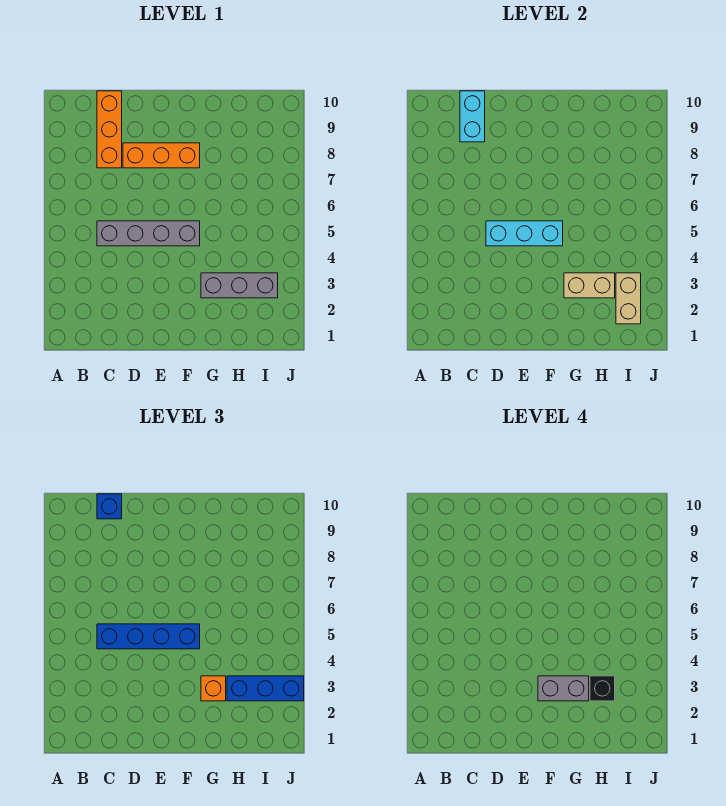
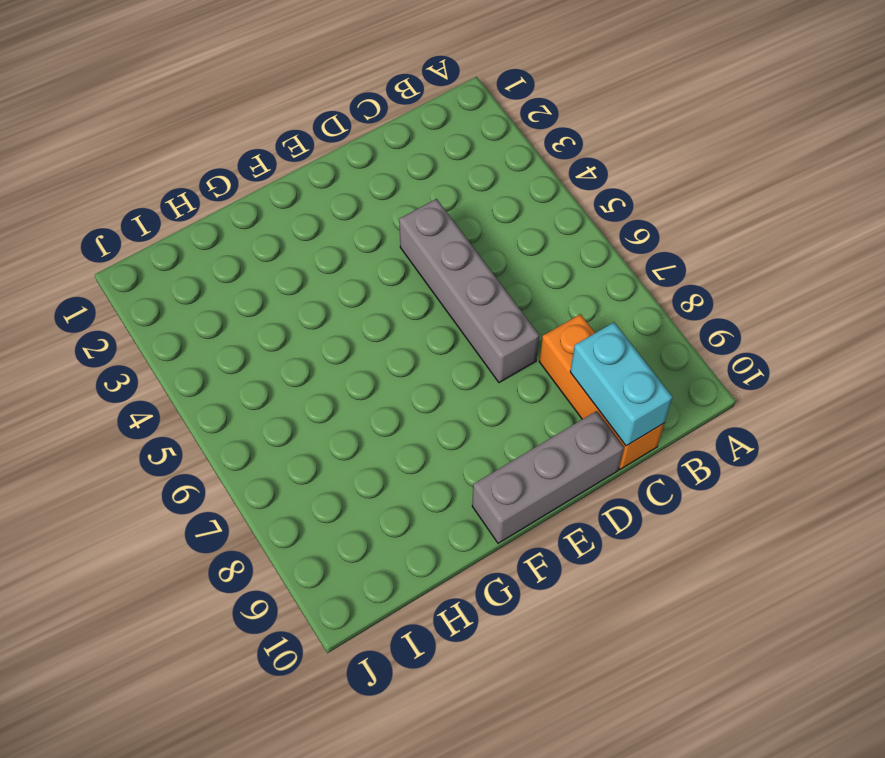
grey 1x4 brick [399,199,539,383] -> grey 1x4 brick turned to [97,221,200,246]
grey 1x3 brick [472,411,624,543] -> grey 1x3 brick moved to [201,273,278,298]
none -> orange 1x3 brick [123,143,200,168]
none -> cyan 1x3 brick [486,221,563,246]
none -> tan 1x2 brick [564,273,615,298]

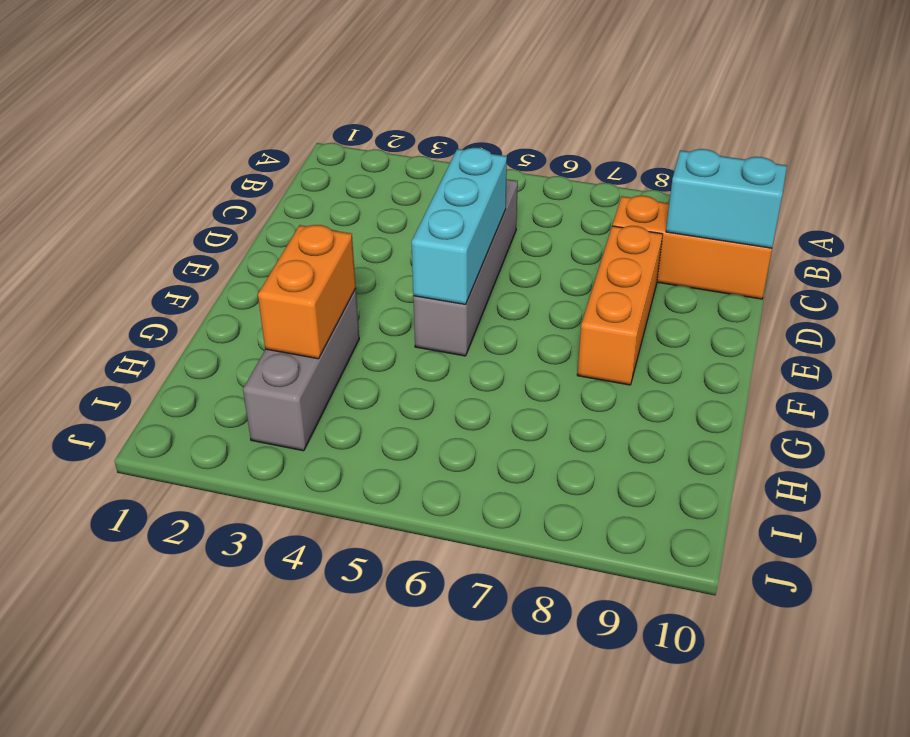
orange 1x2 brick [258,225,356,359] -> tan 1x2 brick [564,273,615,298]
none -> tan 1x2 brick [616,273,641,324]
none -> blue 1x4 brick [97,624,200,649]
none -> blue 1x1 brick [97,494,122,519]

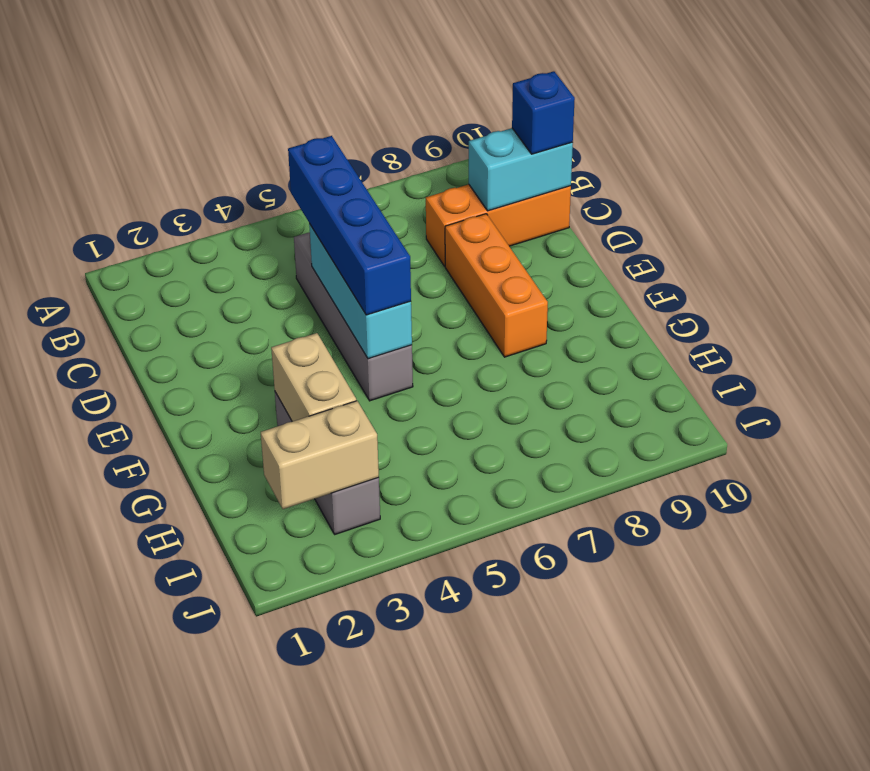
none -> orange 1x1 brick [201,676,226,701]
none -> blue 1x3 brick [227,676,304,701]
none -> grey 1x2 brick [538,676,589,701]

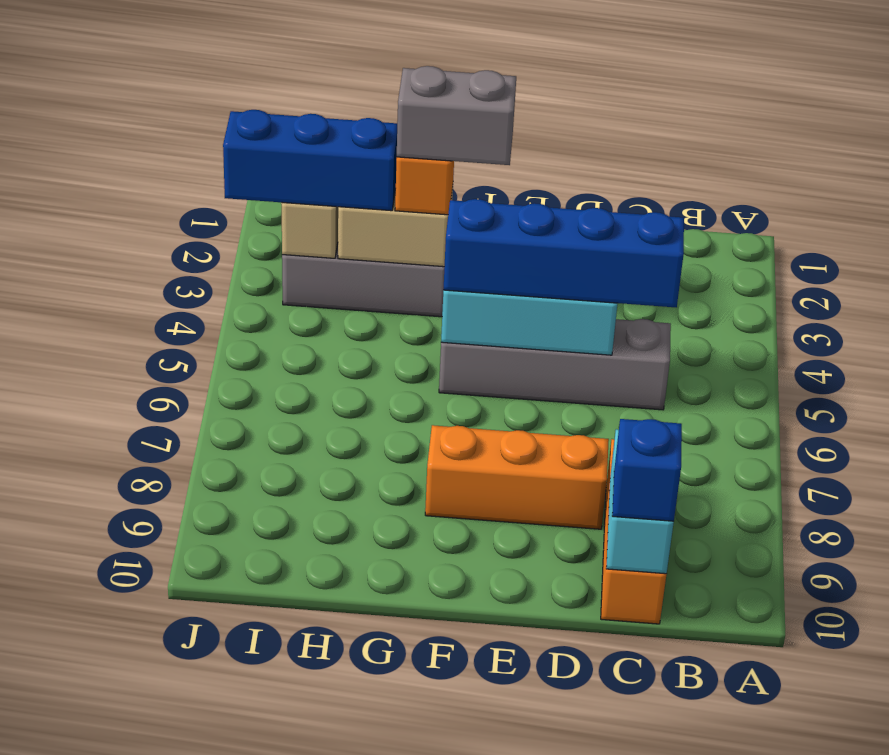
none -> black 1x1 brick [590,676,615,701]

